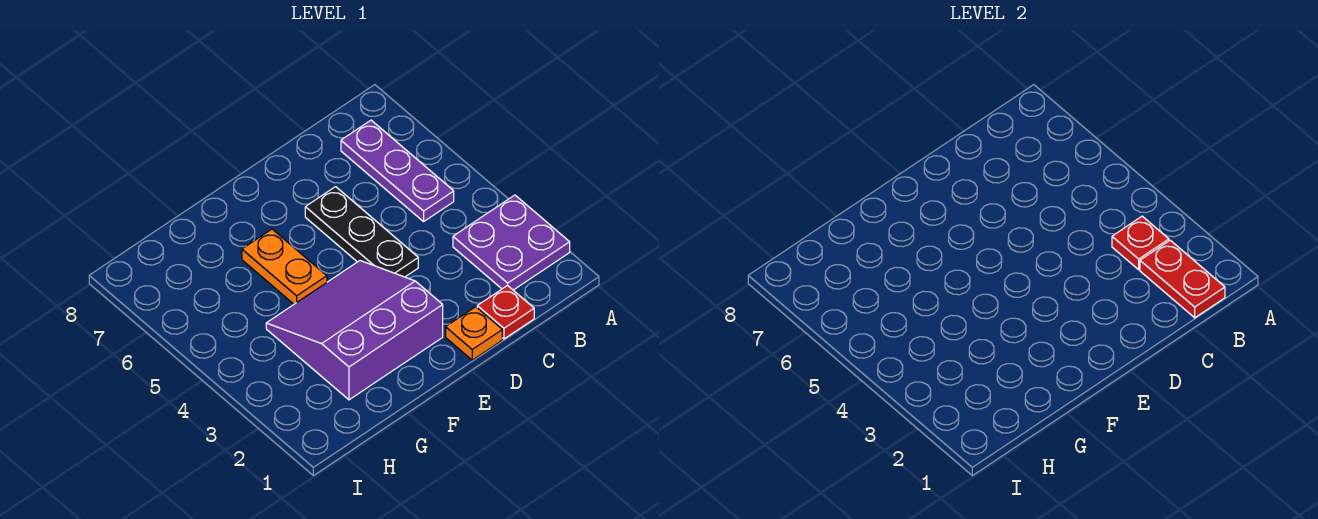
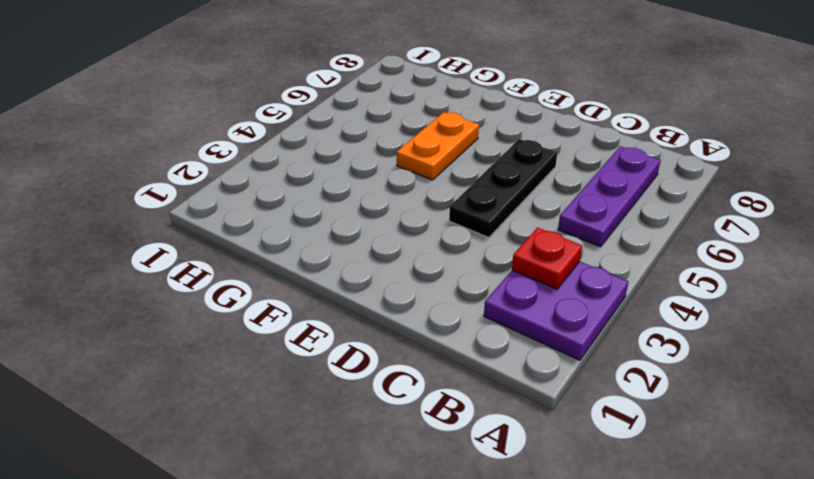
none -> red 1x1 plate [477,285,534,339]
none -> orange 1x1 plate [446,307,502,360]

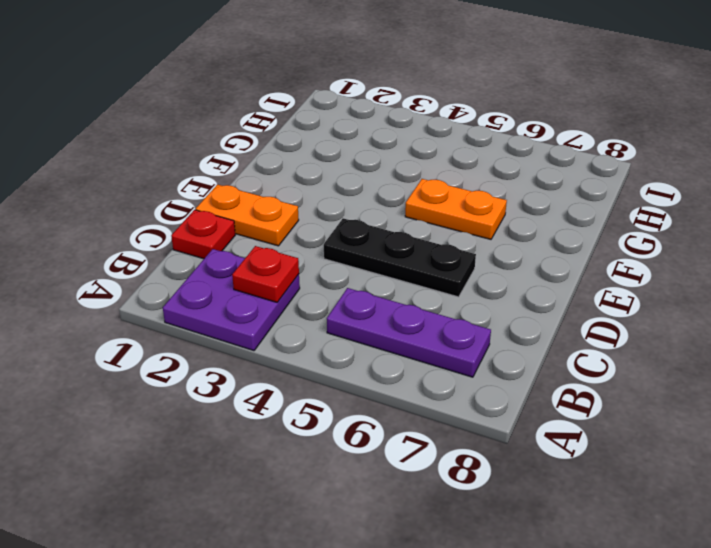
orange 1x2 plate [196,185,299,246] -> orange 1x1 plate [446,307,502,360]
none -> purple 3x3 slope [266,261,443,400]
none -> red 1x2 plate [1140,240,1225,318]

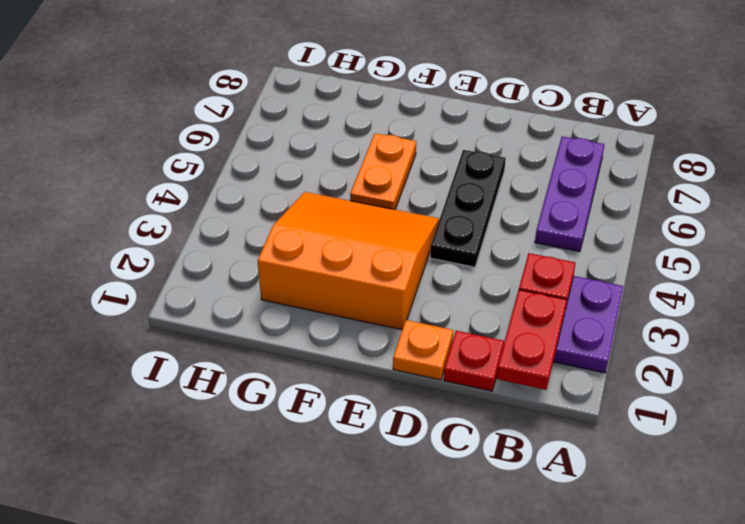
orange 3x3 slope [258,192,439,330] -> purple 3x3 slope [266,261,443,400]

